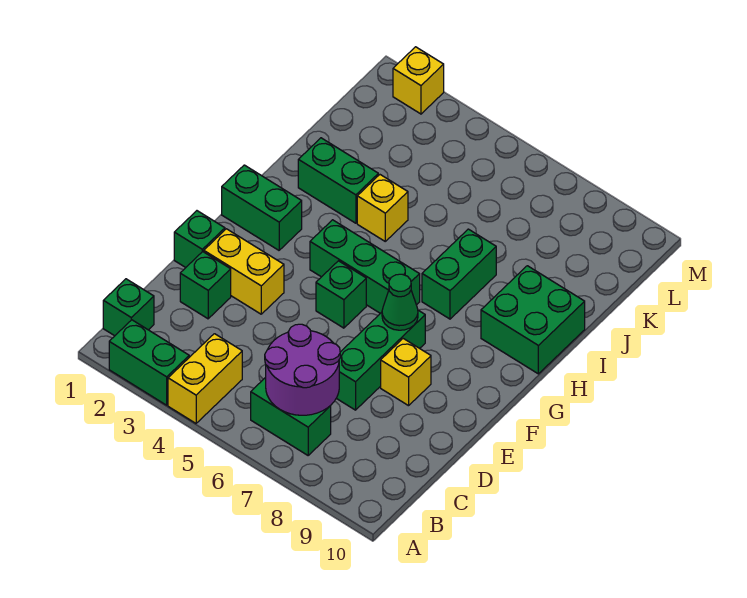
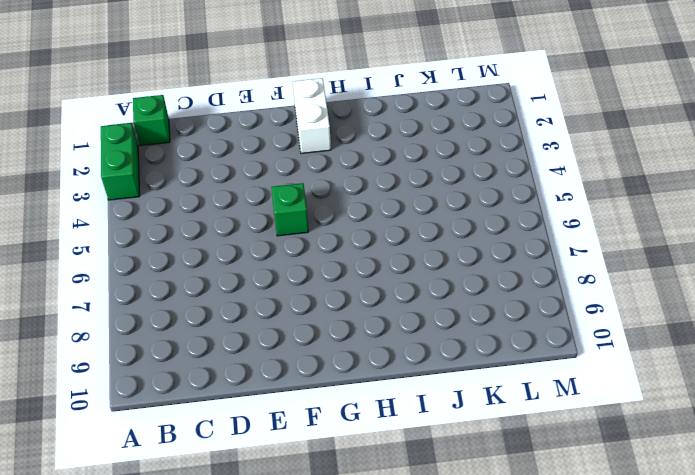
white 1x2 brick [293,78,331,153] -> green 1x2 brick [222,165,302,250]
none -> yellow 1x2 brick [168,334,242,423]
none -> green 1x2 brick [251,377,331,455]
none -> green 1x1 brick [180,252,231,319]

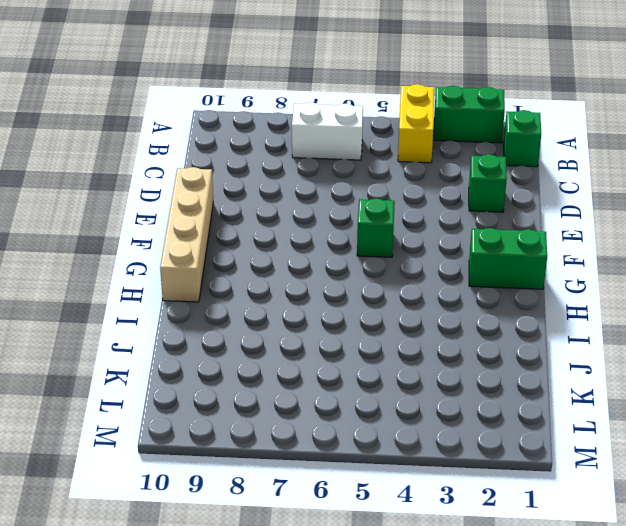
white 1x2 brick [292,102,363,160] -> green 1x2 brick [251,377,331,455]
tan 1x4 brick [160,167,213,302] -> green 2x2 brick [481,266,585,374]
none -> green 1x3 brick [336,310,425,410]
none -> green 1x1 brick [174,211,225,267]
none -> yellow 1x2 brick [204,229,284,314]

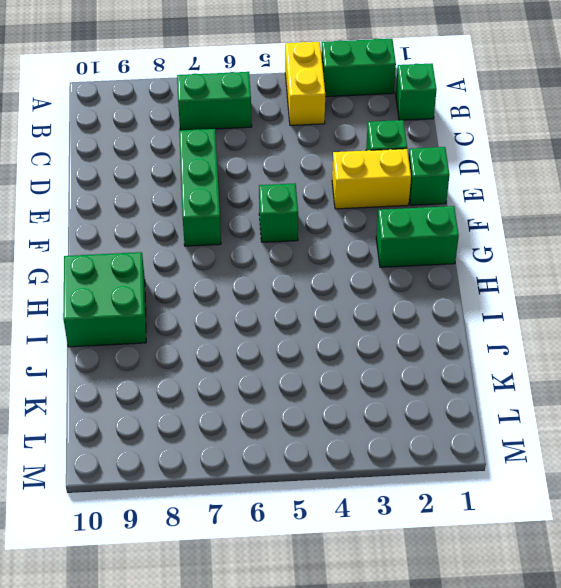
none -> yellow 1x1 brick [381,339,431,406]
none -> green 1x3 brick [310,220,420,313]
none -> green 1x2 brick [422,229,496,319]

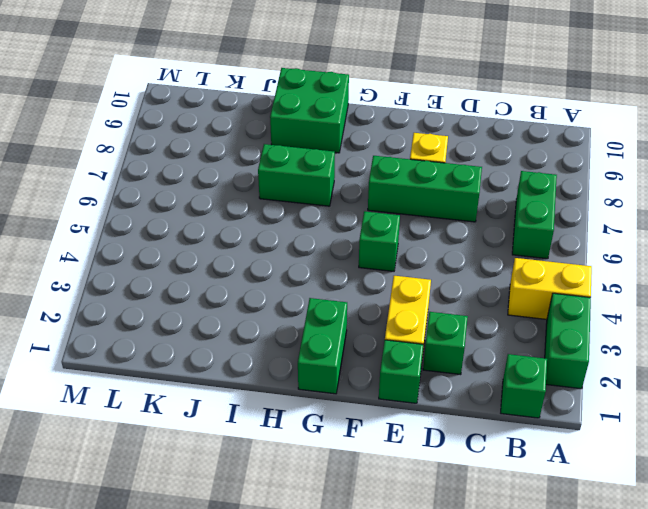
none -> green 1x3 brick [310,220,420,313]
none -> green 1x2 brick [298,138,378,223]
none -> yellow 1x1 brick [357,175,408,241]

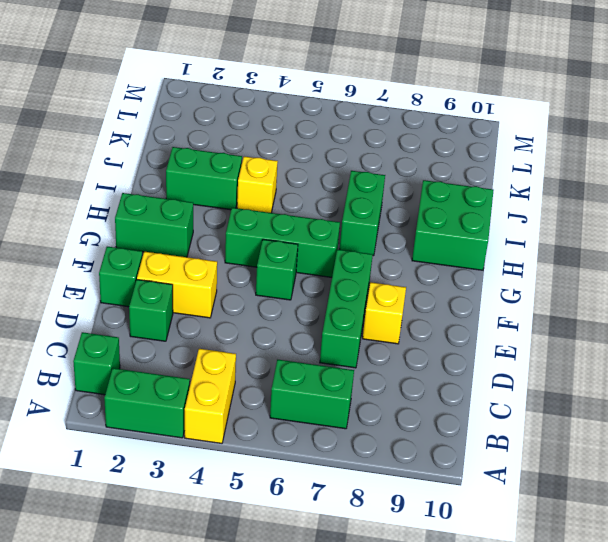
none -> yellow 1x1 brick [393,47,444,114]
none -> purple 2x2 round brick [265,324,340,415]
none -> green 1x1 cone [382,274,418,330]

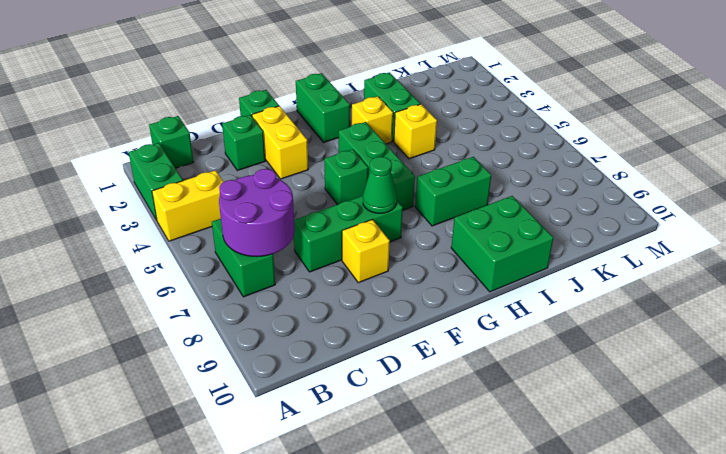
yellow 1x1 brick [352,97,393,144] -> yellow 1x1 brick moved to [393,47,444,114]

